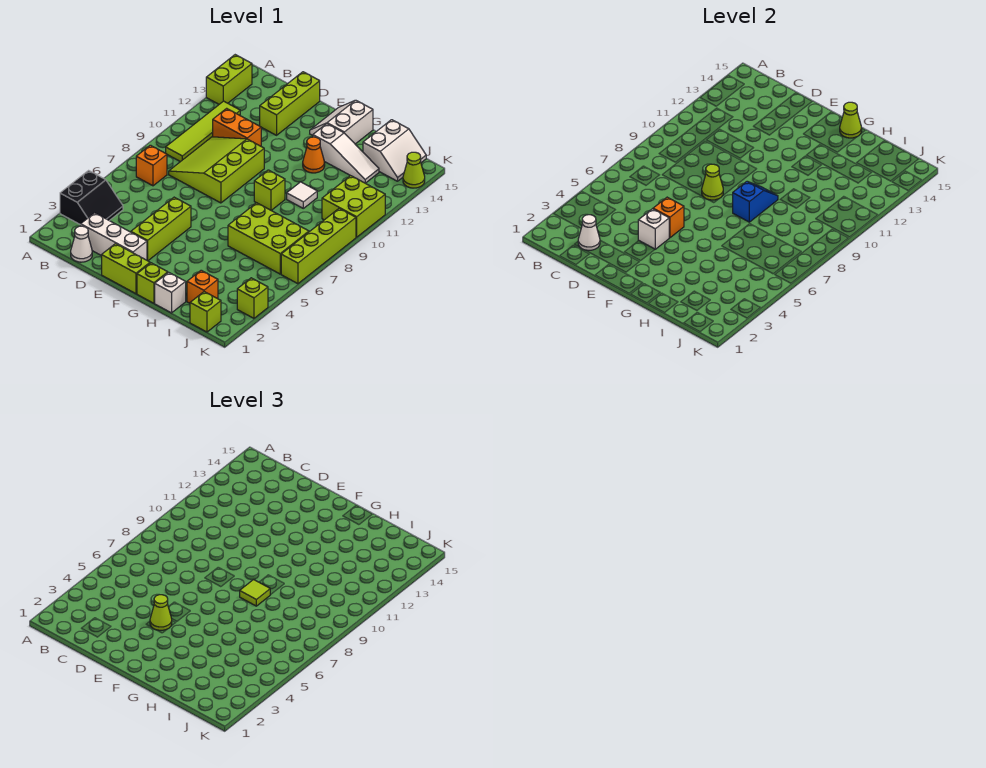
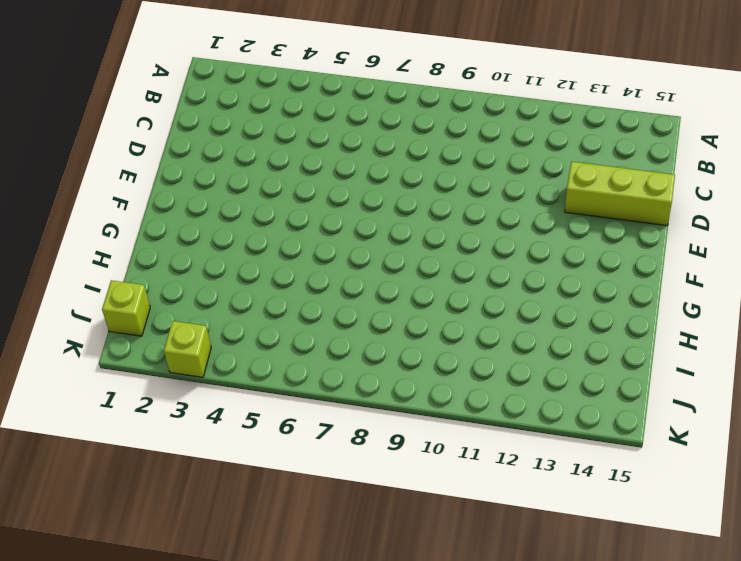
none -> black 2x2 slope [60,171,123,225]
none -> lime 1x2 brick [206,55,252,104]
none -> orange 1x1 brick [136,145,167,186]
none -> lime 1x4 tile [166,101,240,162]

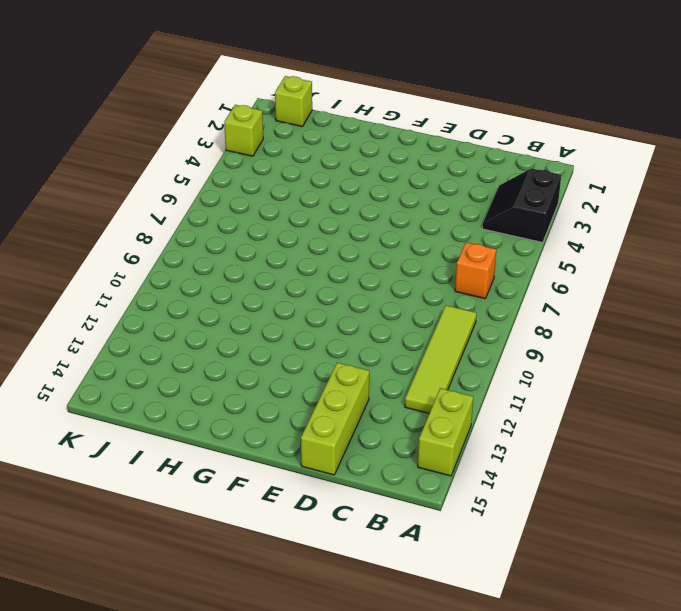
none -> white 1x1 cone [71,226,92,262]
none -> white 1x3 brick [81,213,147,260]
none -> lime 3x3 slope [169,137,264,203]
none -> orange 1x2 brick [213,108,261,146]

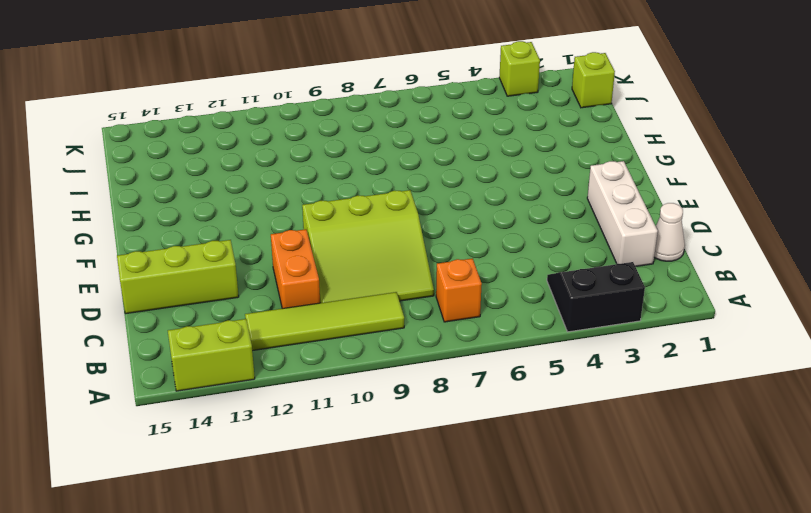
none -> lime 1x2 brick [102,244,150,294]
none -> lime 1x3 brick [131,197,191,261]
none -> white 2x2 slope [310,100,373,144]
none -> lime 1x1 brick [137,263,168,303]

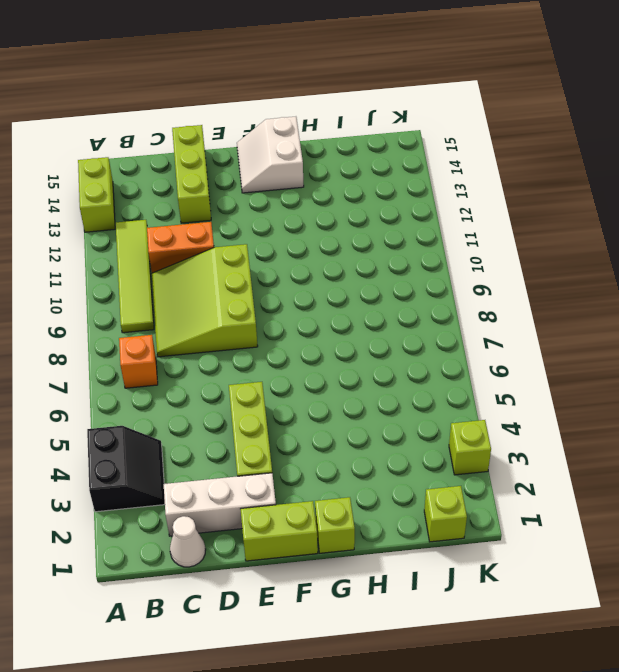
none -> lime 1x1 brick [254,170,285,210]
none -> orange 1x1 cone [303,137,325,173]
none -> white 1x3 slope [313,124,379,183]
none -> white 1x1 brick [155,272,186,313]

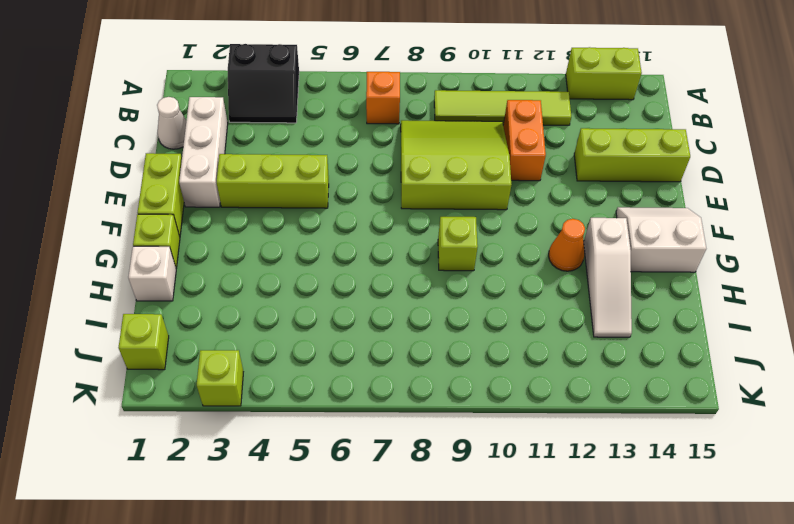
none -> lime 2x3 brick [228,203,309,274]
none -> white 1x1 tile [287,182,317,208]
none -> orange 1x1 brick [187,270,218,303]
none -> white 2x2 slope [363,120,426,181]

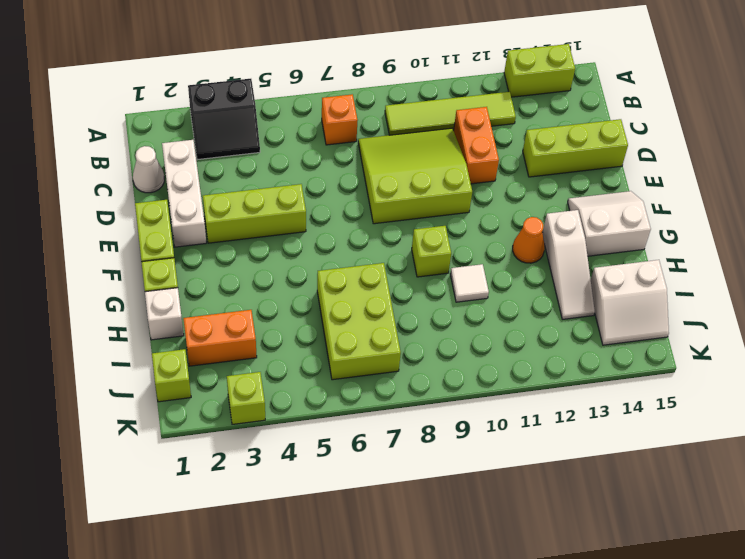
orange 1x2 brick [183,310,257,366] -> orange 1x1 brick [187,270,218,303]
none -> lime 2x2 brick [322,176,385,237]
none -> lime 1x4 brick [281,208,356,284]
none -> lime 1x1 cone [403,152,425,188]
none -> white 1x1 cone [578,215,600,250]

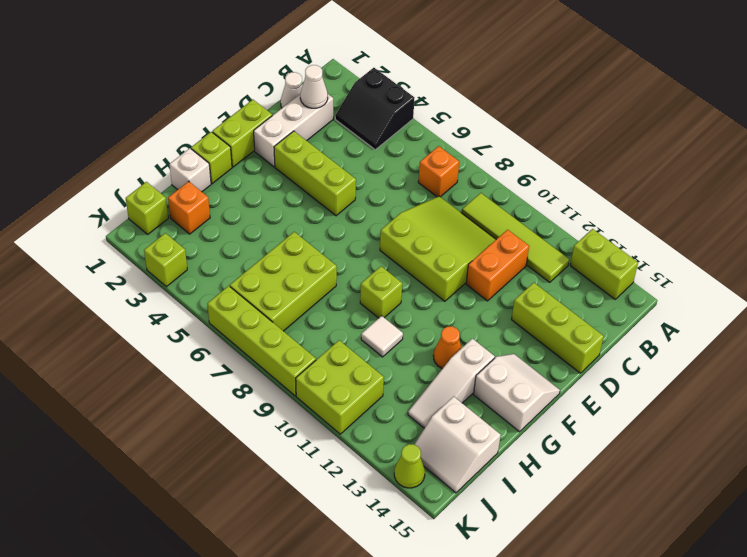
none -> white 1x1 brick [638,209,669,249]
none -> orange 1x1 brick [653,197,684,238]
none -> lime 1x1 cone [702,164,723,200]
none -> blue 1x2 slope [733,182,778,222]

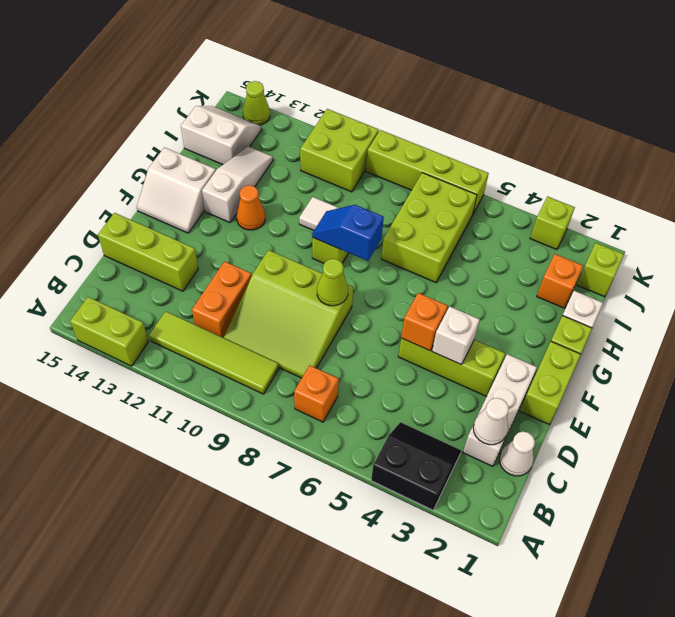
none -> lime 1x1 cone [840,102,862,138]
none -> lime 1x1 cone [150,595,172,630]
none -> lime 1x1 tile [240,579,270,606]

